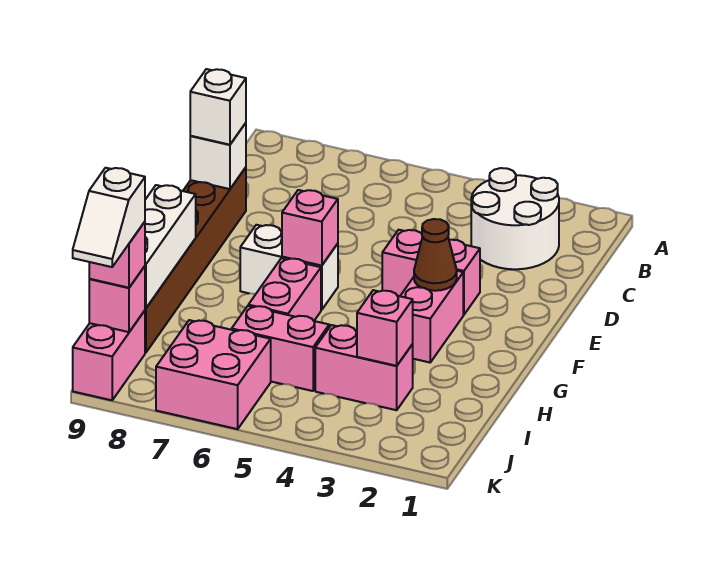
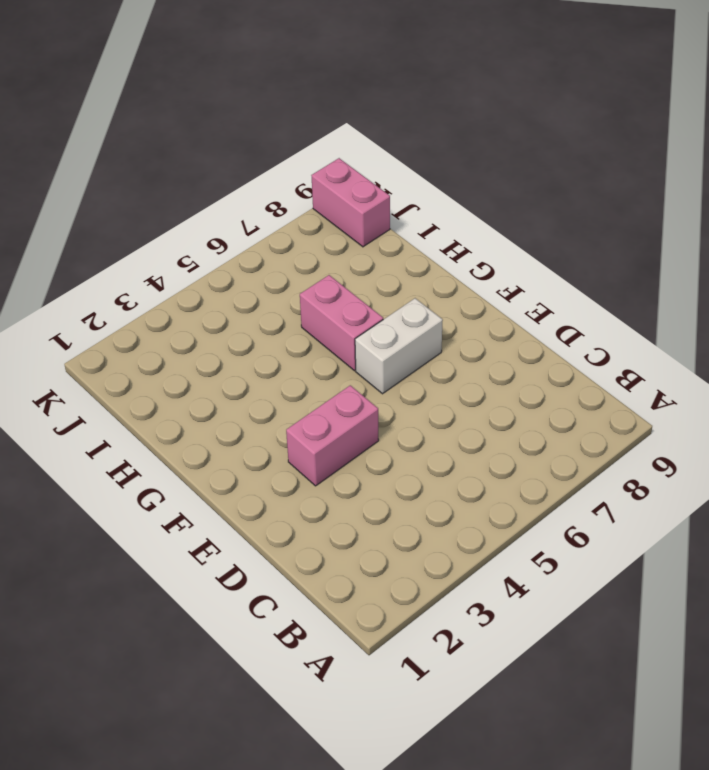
none -> white 2x2 round brick [471,168,559,269]
none -> brown 1x6 brick [145,167,246,353]
none -> pink 1x2 brick [401,271,463,362]

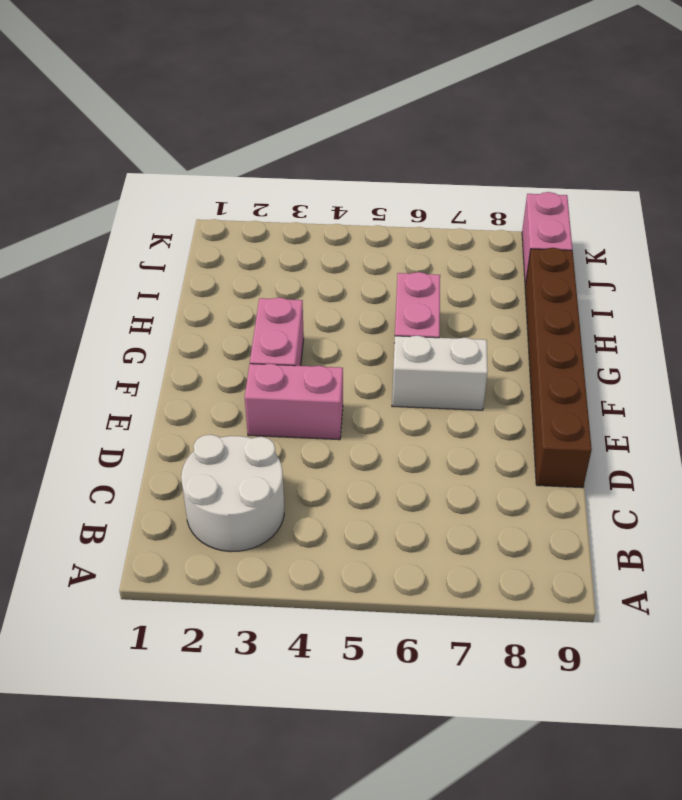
none -> pink 1x2 brick [315,325,413,410]
none -> pink 1x2 brick [232,306,329,391]
none -> pink 2x2 brick [156,320,271,429]

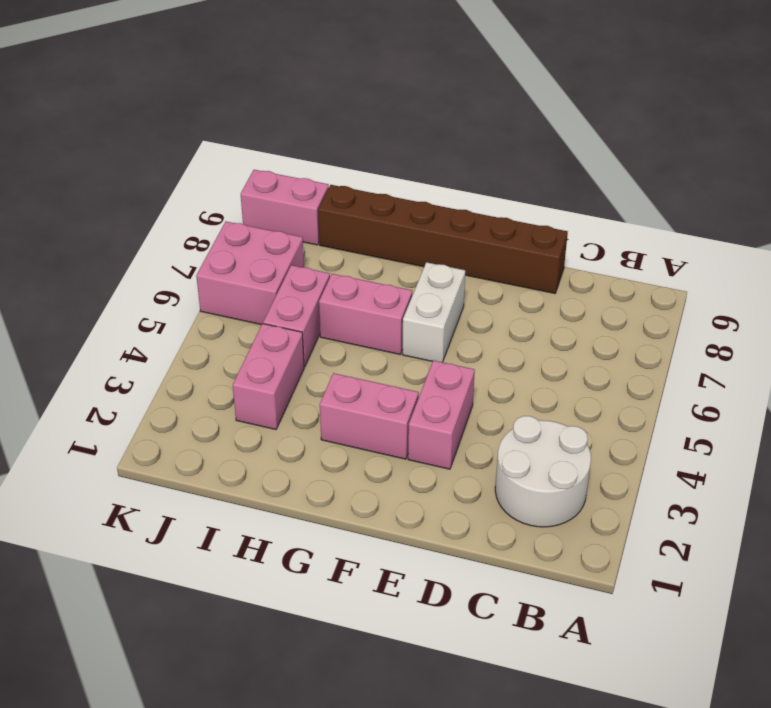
none -> white 1x1 brick [190,123,246,189]
none -> brown 1x1 cone [414,219,457,291]
none -> pink 1x1 brick [282,190,338,266]

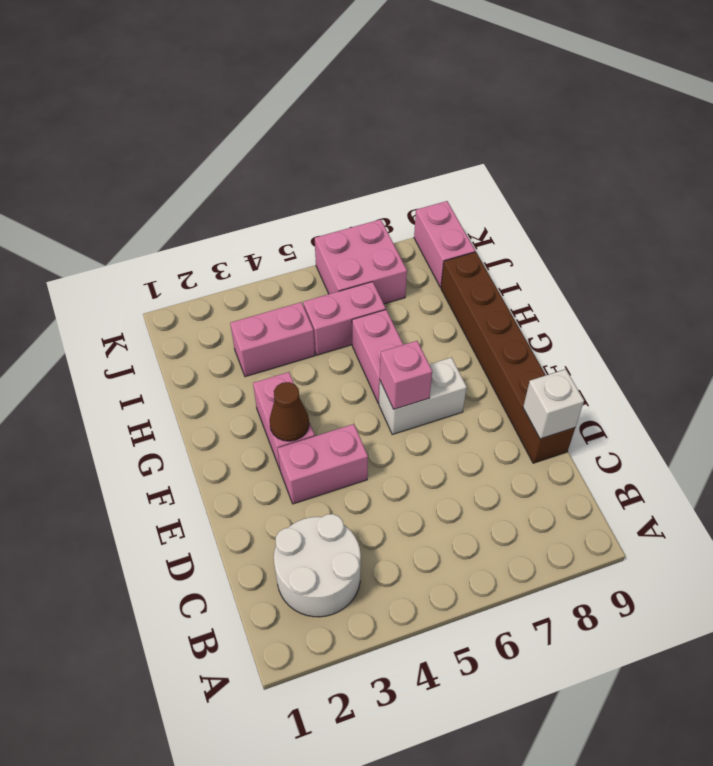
none -> white 1x3 brick [145,185,196,308]
none -> pink 1x1 brick [357,290,413,366]
none -> pink 1x1 brick [89,266,145,332]

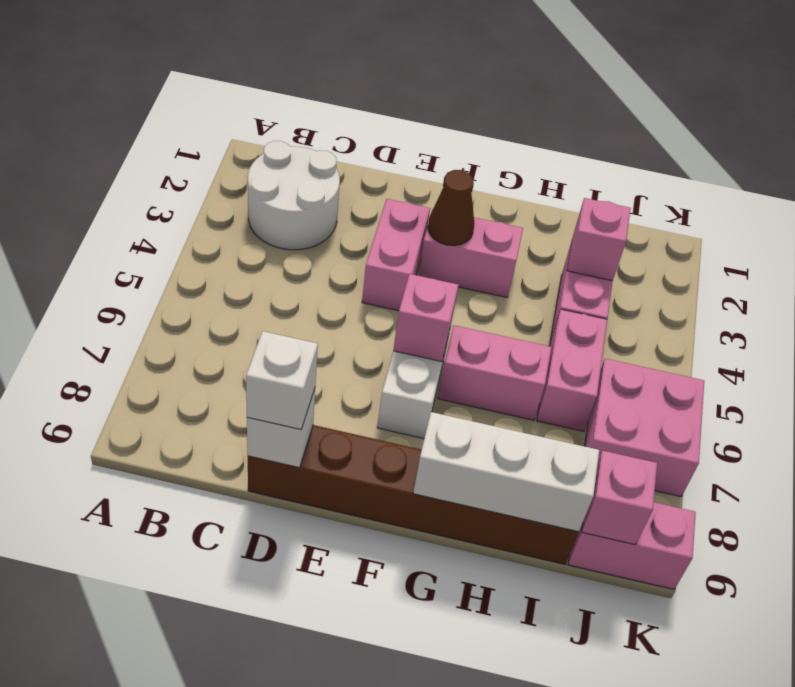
none -> pink 1x1 brick [89,222,145,288]
none -> white 1x2 slope [73,168,145,267]

